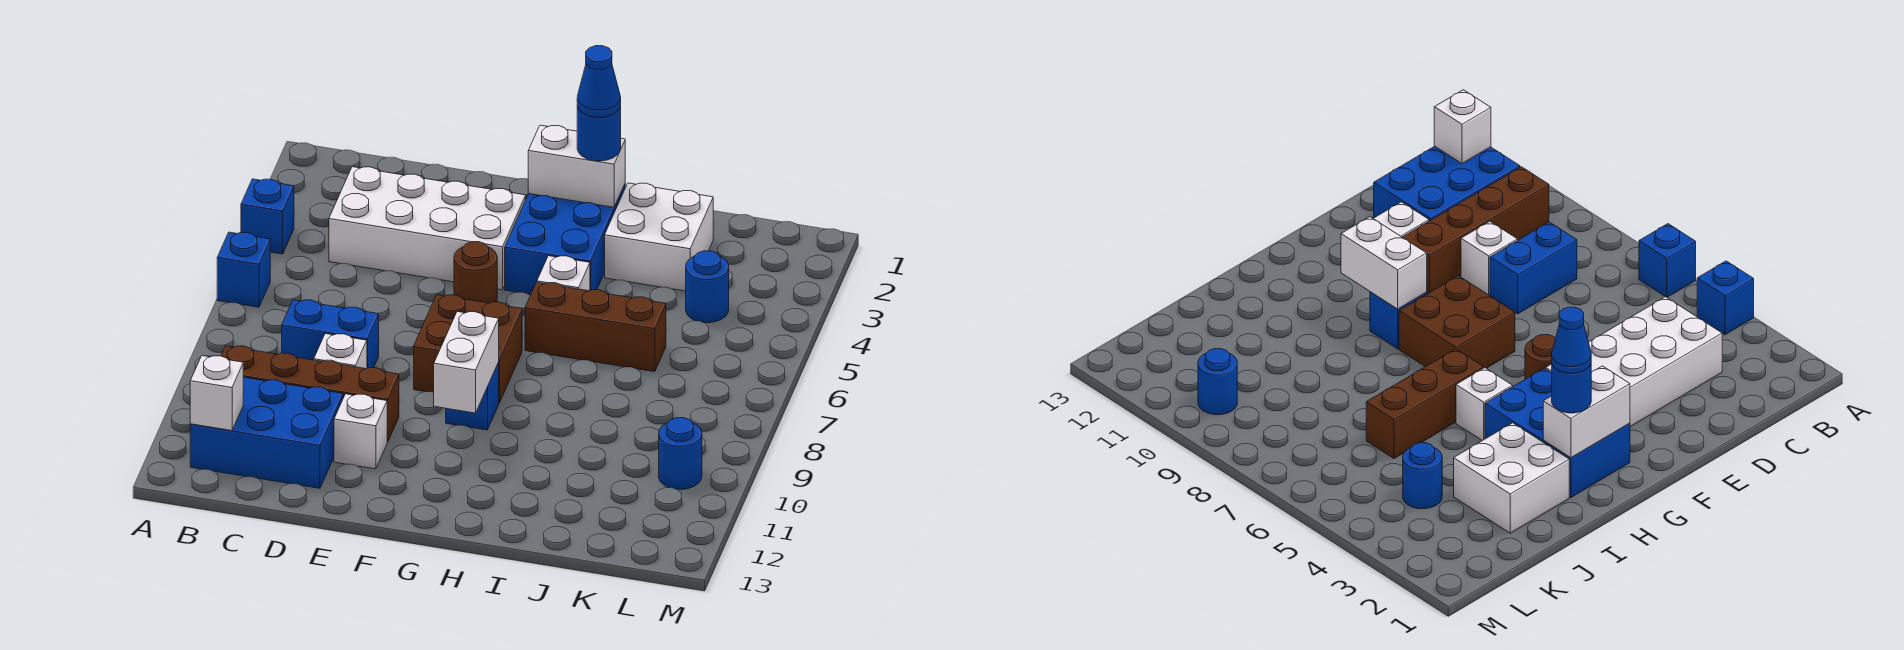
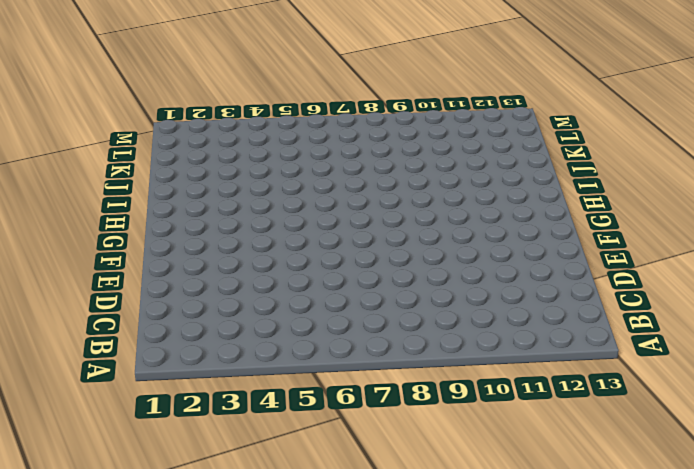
none -> blue 1x1 brick [241,179,294,254]
none -> blue 1x1 brick [217,232,270,307]
none -> brown 1x4 brick [221,346,399,442]

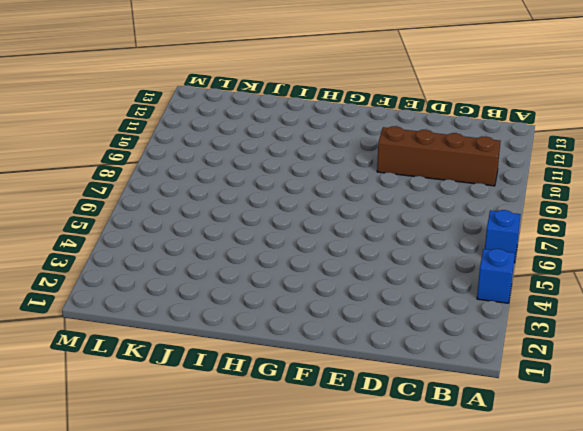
none -> blue 2x3 brick [190,377,343,488]
none -> white 2x4 brick [329,167,526,290]
none -> blue 1x2 brick [282,300,379,368]

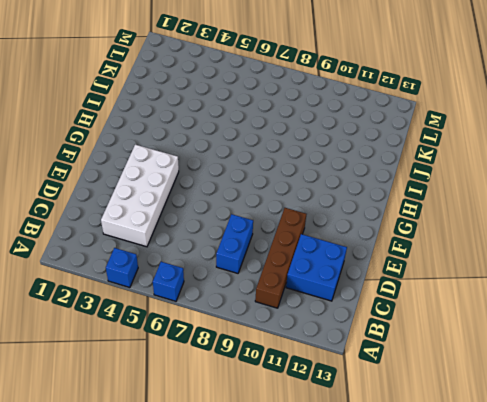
blue 2x2 brick [286,234,347,301] -> blue 2x3 brick [190,377,343,488]
none -> white 1x1 brick [314,334,367,369]
none -> white 1x1 brick [334,394,387,469]
none -> brown 1x1 round brick [454,242,497,303]

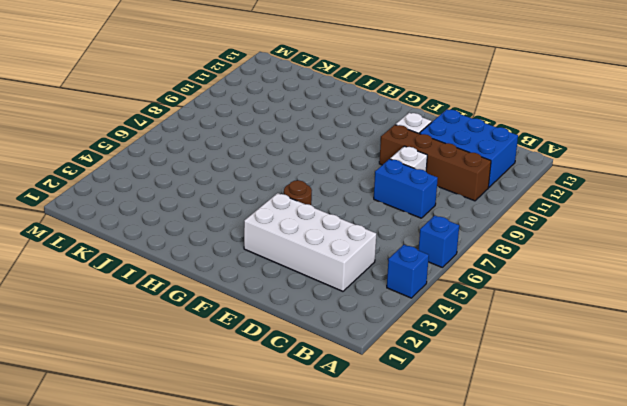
none -> brown 2x2 brick [414,295,522,403]
none -> blue 2x3 brick [505,184,625,294]
none -> blue 1x1 brick [446,363,499,430]

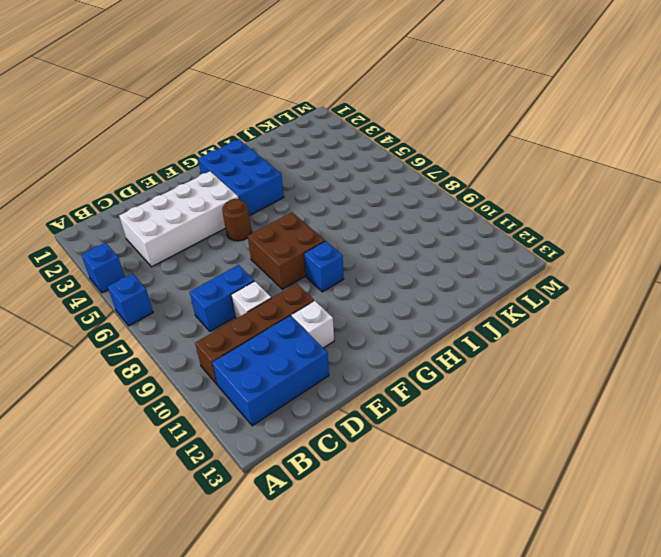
none -> white 1x1 brick [537,256,590,291]
none -> brown 1x3 brick [525,282,666,372]
none -> white 2x2 brick [605,183,713,291]

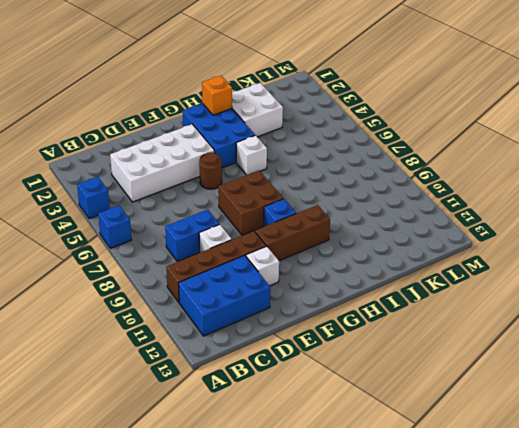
brown 1x3 brick [255,205,330,261] -> brown 1x3 brick moved to [525,282,666,372]
orange 1x1 brick [202,76,232,115] -> white 1x2 brick [528,125,625,207]
none -> blue 1x1 round brick [686,251,729,323]
none -> blue 1x1 round brick [659,418,702,490]
none -> white 1x1 brick [190,356,243,431]

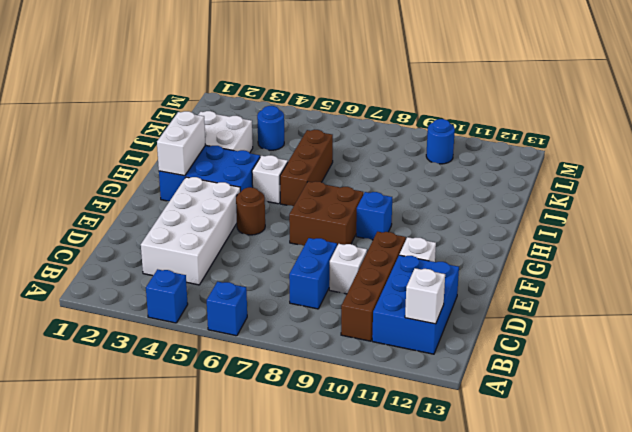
none -> white 1x2 brick [434,312,499,413]
none -> blue 1x1 round brick [577,105,621,161]
none -> blue 1x1 cone [577,46,621,118]

